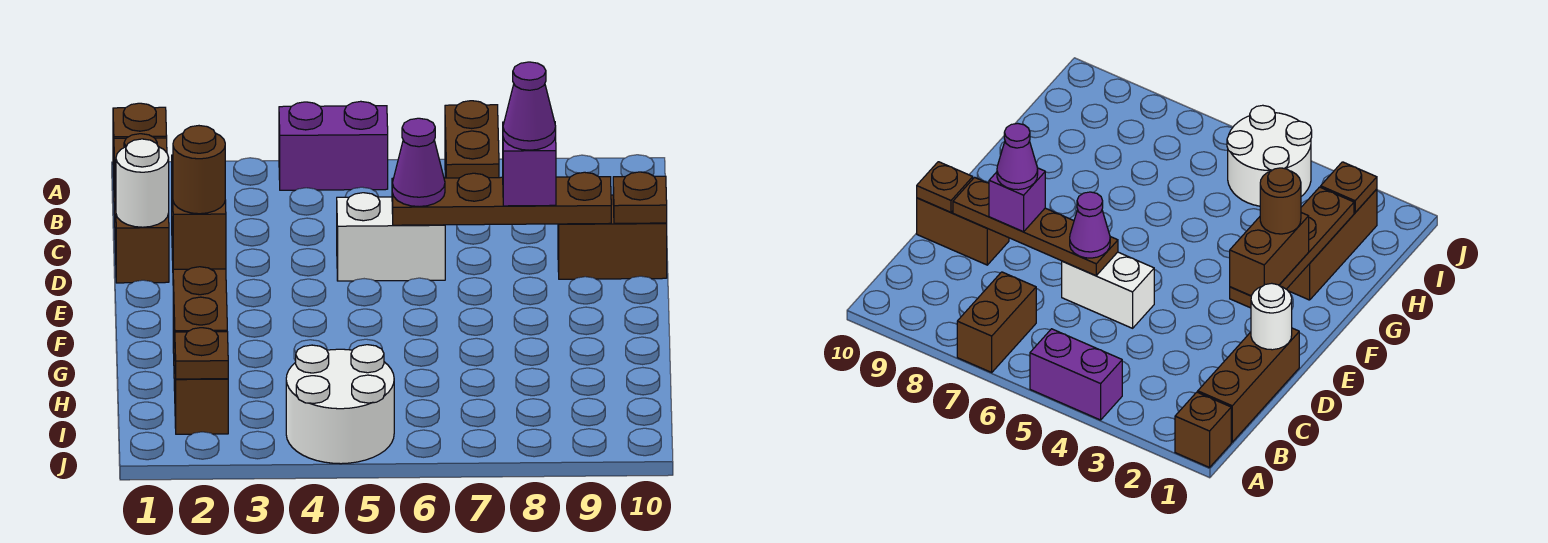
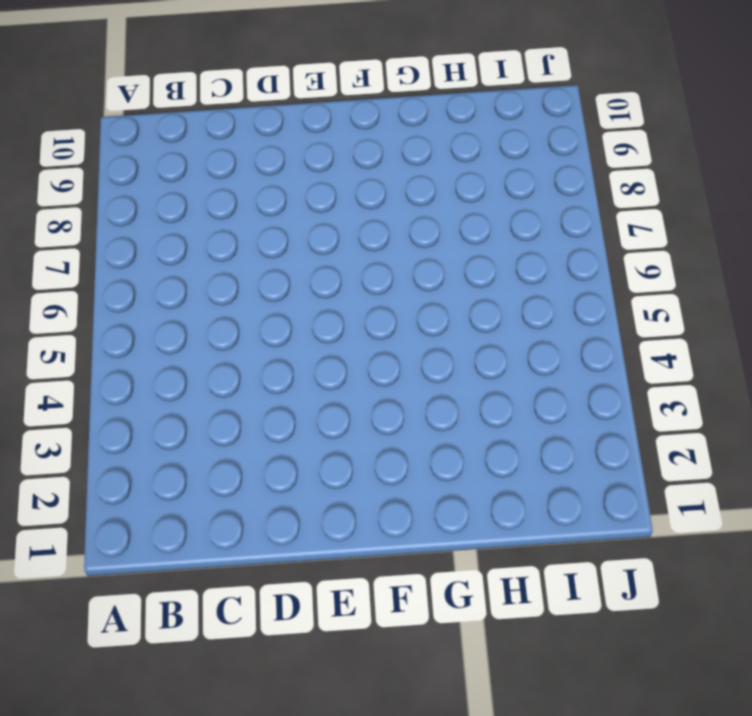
none -> brown 1x1 brick [113,103,167,177]
none -> purple 1x2 brick [279,101,388,190]
none -> brown 1x2 brick [445,101,499,178]

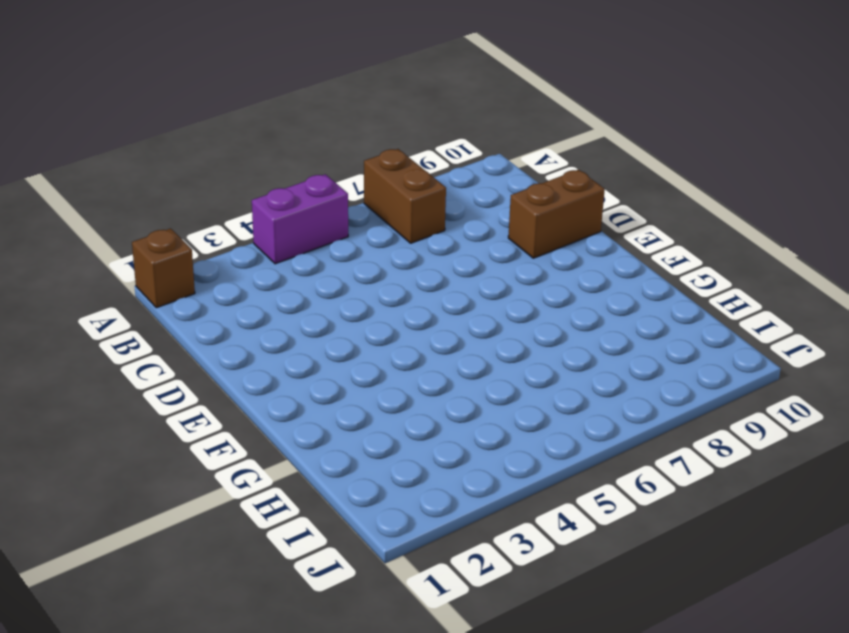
none -> brown 1x3 brick [114,134,169,283]
none -> white 1x2 brick [337,193,445,281]
none -> brown 1x3 brick [173,299,228,434]

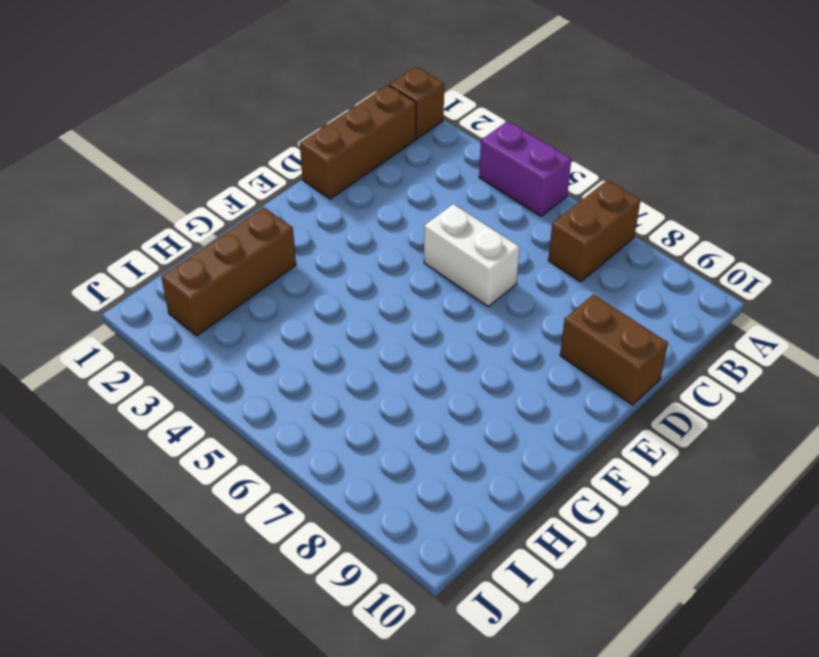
none -> white 2x2 round brick [286,345,394,464]
none -> white 1x1 round brick [116,139,169,227]
none -> brown 1x4 plate [392,172,611,225]

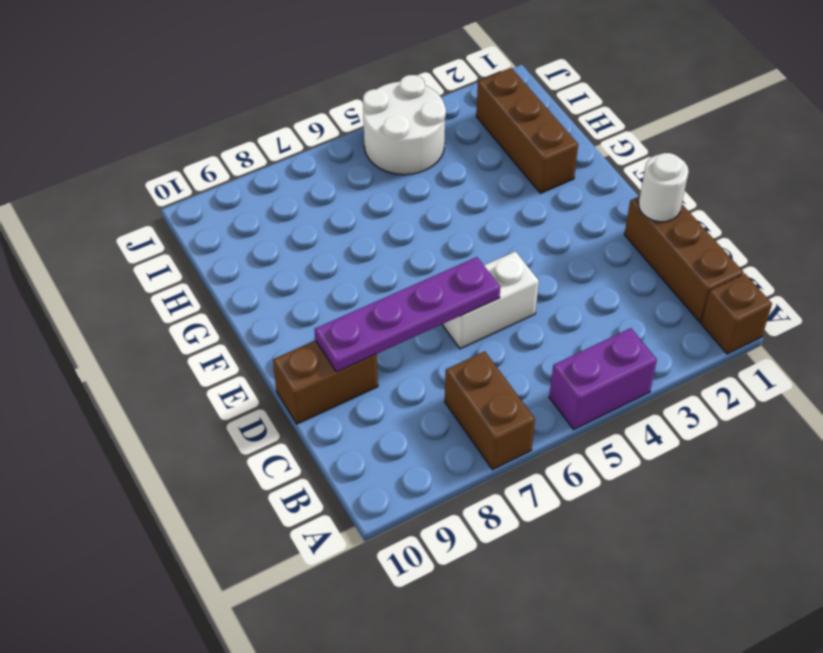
purple 1x4 plate [314,257,500,372] -> brown 1x4 plate [392,172,611,225]
none -> brown 1x1 plate [613,172,667,223]
none -> brown 1x4 plate [172,242,227,336]
none -> brown 1x1 plate [175,328,228,379]

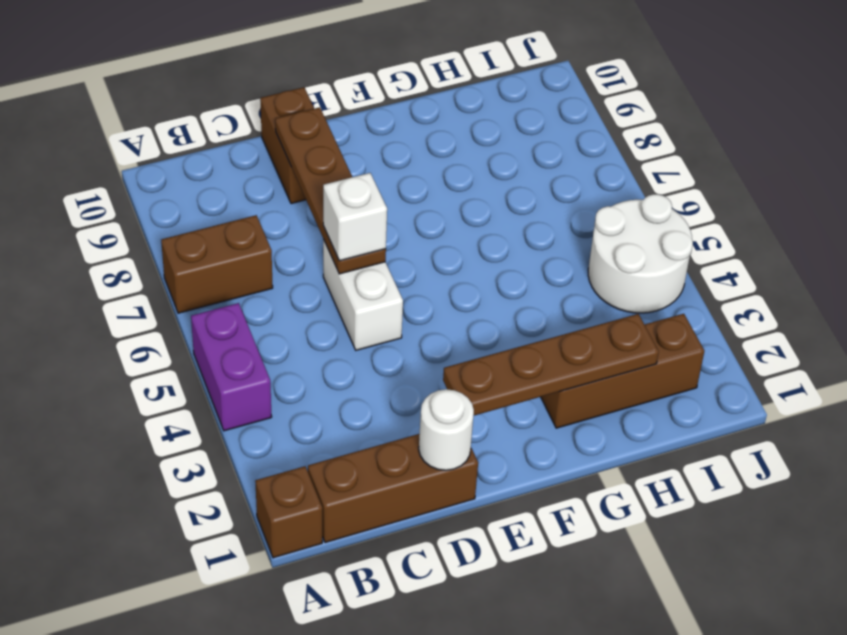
white 1x1 brick [323,173,387,261] -> purple 1x1 cone [392,118,445,207]
none -> brown 1x1 plate [613,172,667,223]
none -> brown 1x1 plate [175,328,228,379]
none -> purple 1x1 brick [503,122,556,206]

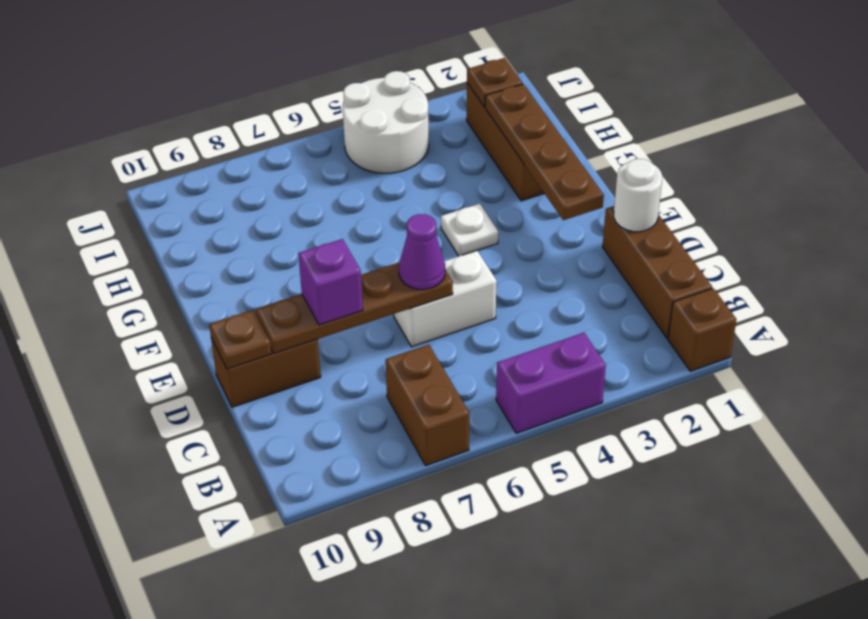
white 1x1 plate [441,204,498,256] -> none
none -> brown 1x2 brick [172,155,226,269]
none -> purple 1x1 cone [503,62,556,150]
none -> brown 1x1 round brick [173,126,225,214]

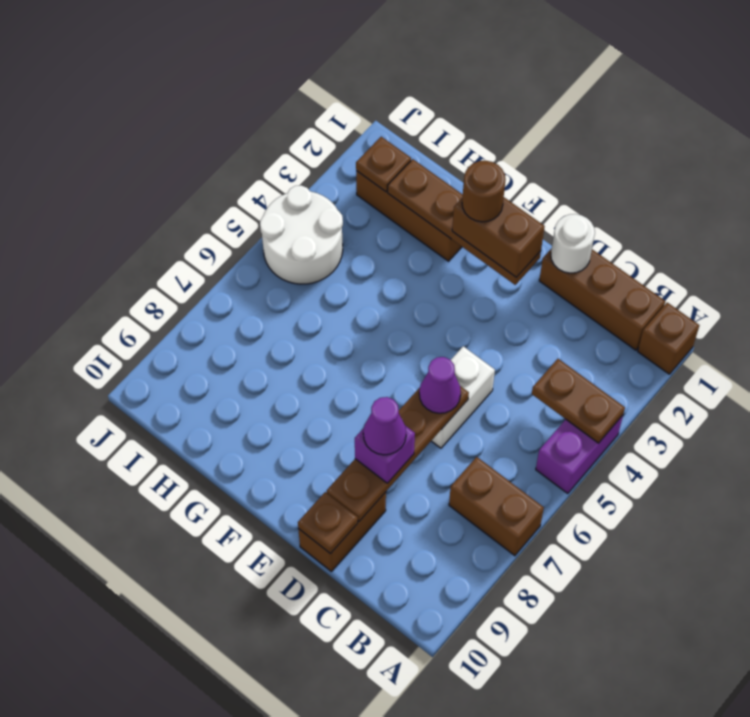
brown 1x2 plate [532,359,625,443] -> none

